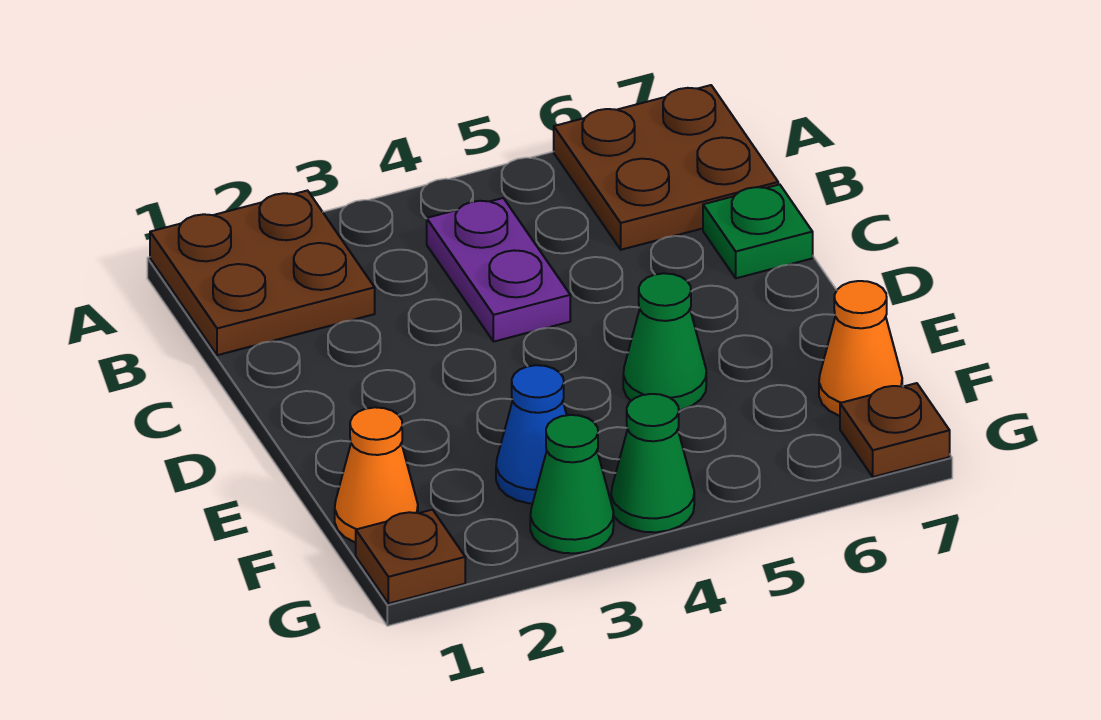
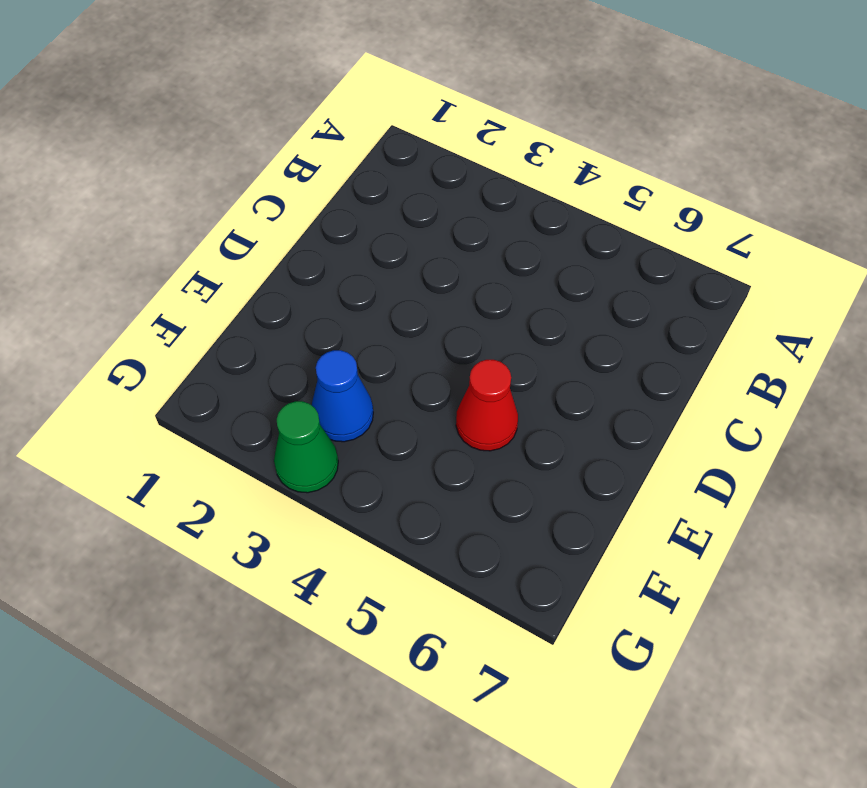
red 1x1 cone [456,360,518,451] -> green 1x1 cone [623,273,706,410]
none -> brown 2x2 plate [150,191,375,355]
none -> brown 2x2 plate [554,85,778,250]
none -> purple 1x2 plate [427,198,570,342]

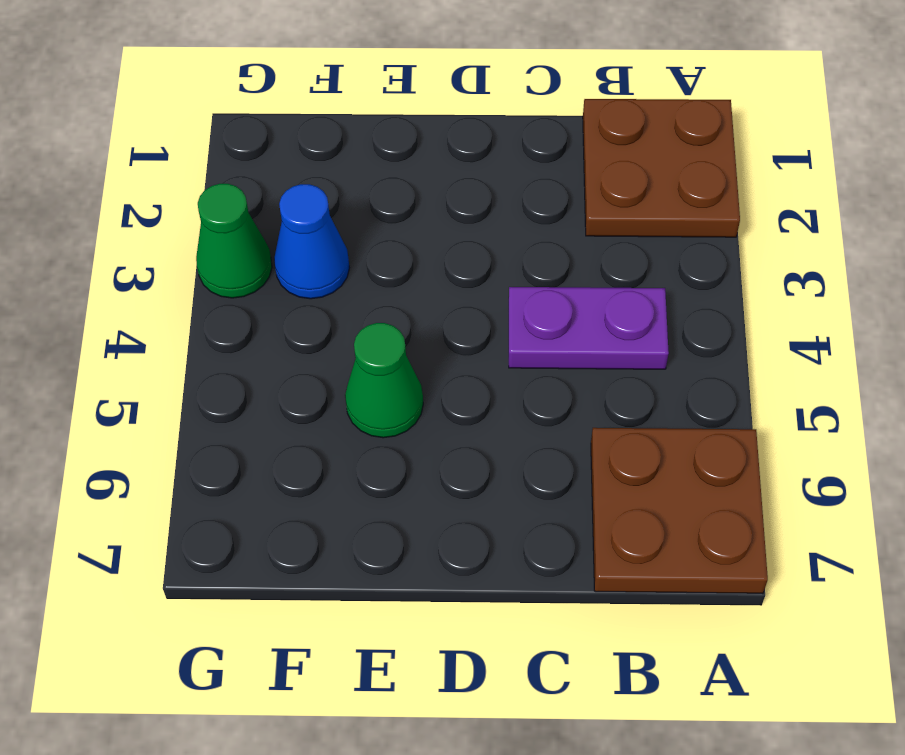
none -> green 1x1 plate [703,184,813,278]
none -> orange 1x1 cone [335,407,418,543]
none -> orange 1x1 cone [819,281,902,416]

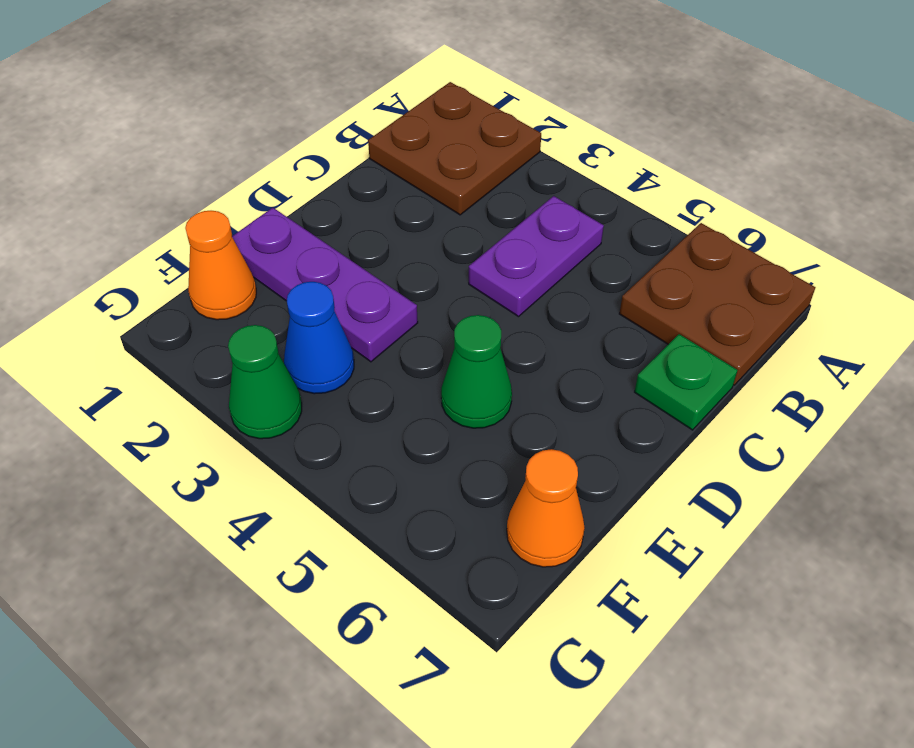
purple 1x3 plate [232,208,418,362] -> none
none -> brown 1x1 plate [356,510,465,604]
none -> green 1x1 cone [611,394,694,532]
none -> brown 1x1 plate [840,383,950,477]

